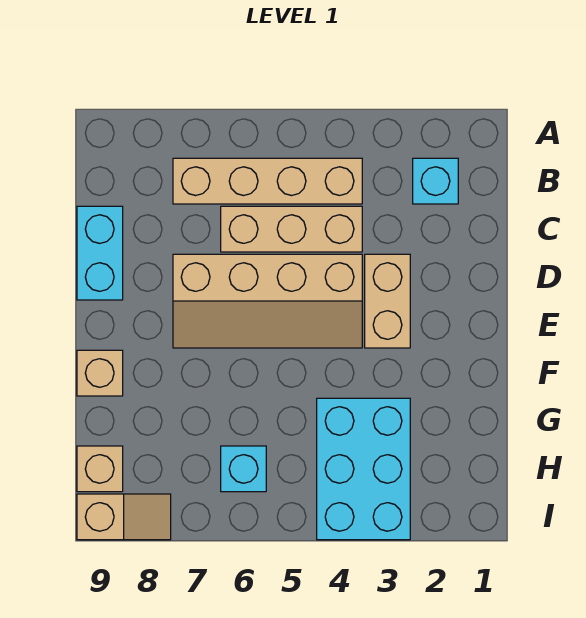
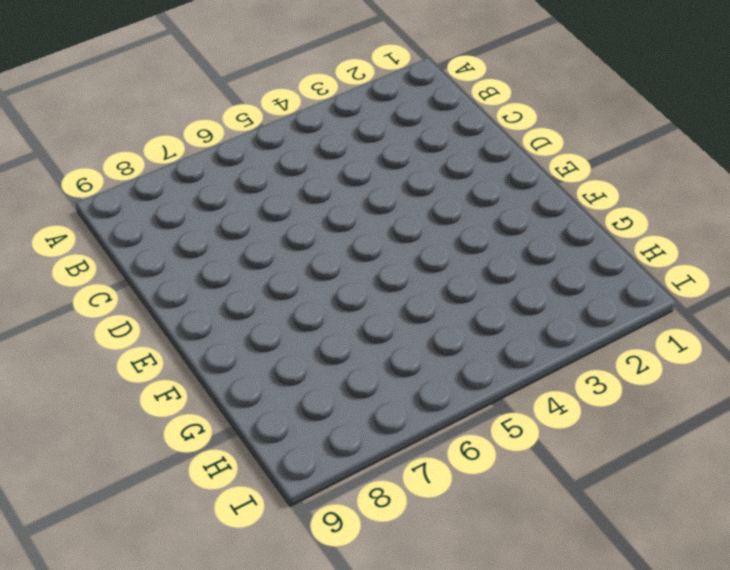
none -> cyan 1x1 brick [413,158,458,204]
none -> tan 1x4 brick [173,158,362,204]

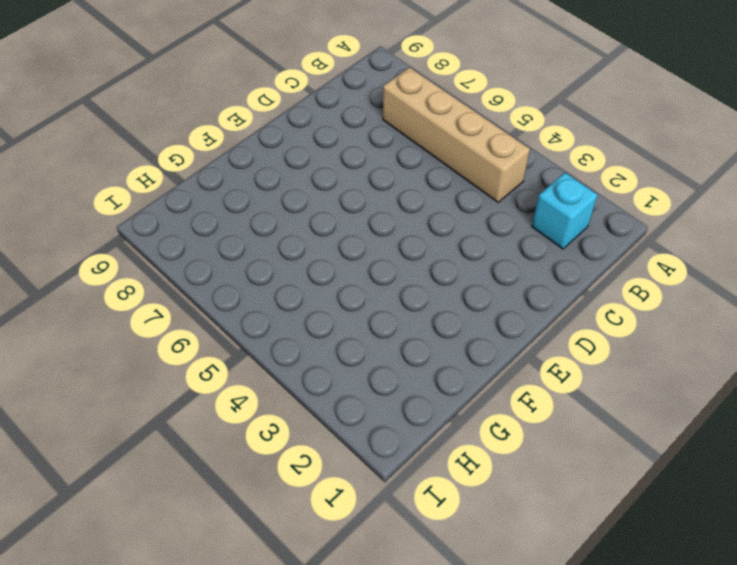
none -> tan 1x3 brick [221,206,362,252]
none -> cyan 1x2 brick [77,206,123,300]

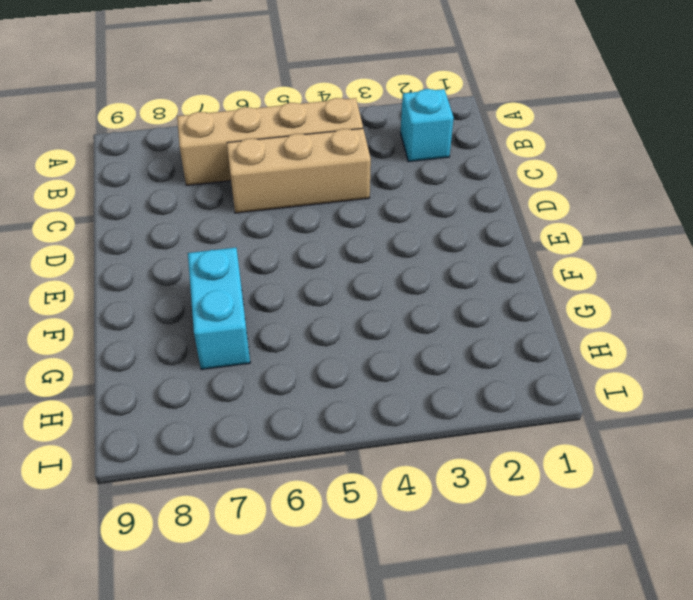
cyan 1x2 brick [188,248,250,369] -> cyan 1x2 brick moved to [77,206,123,300]
none -> tan 1x2 brick [365,254,410,348]
none -> tan 2x4 slope [173,254,362,348]

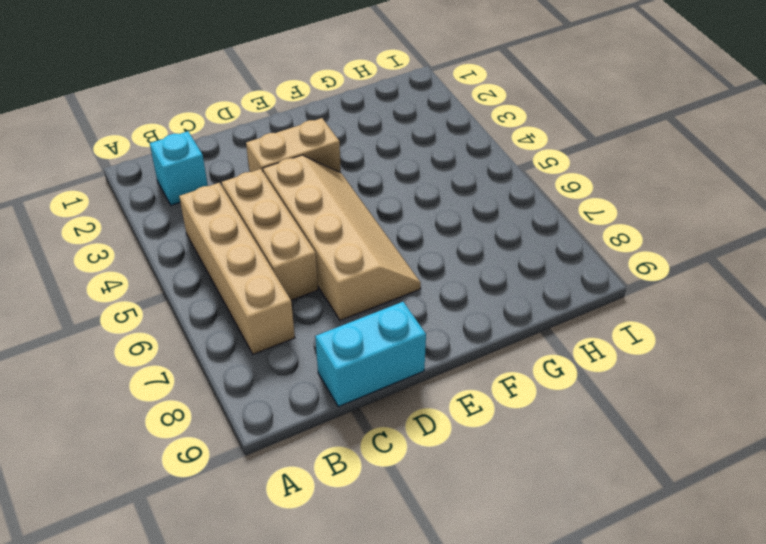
none -> tan 1x1 brick [77,350,123,396]
none -> cyan 2x3 brick [317,398,410,540]

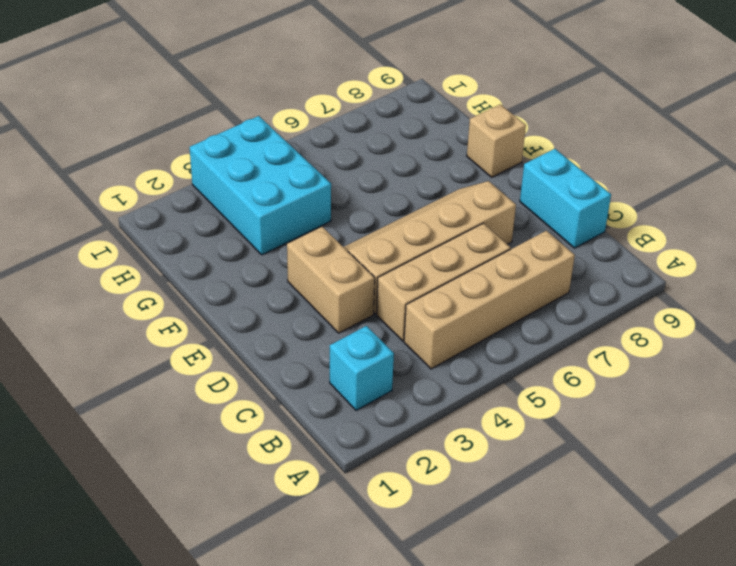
none -> cyan 1x1 brick [221,446,266,492]
none -> tan 1x1 brick [77,446,123,492]

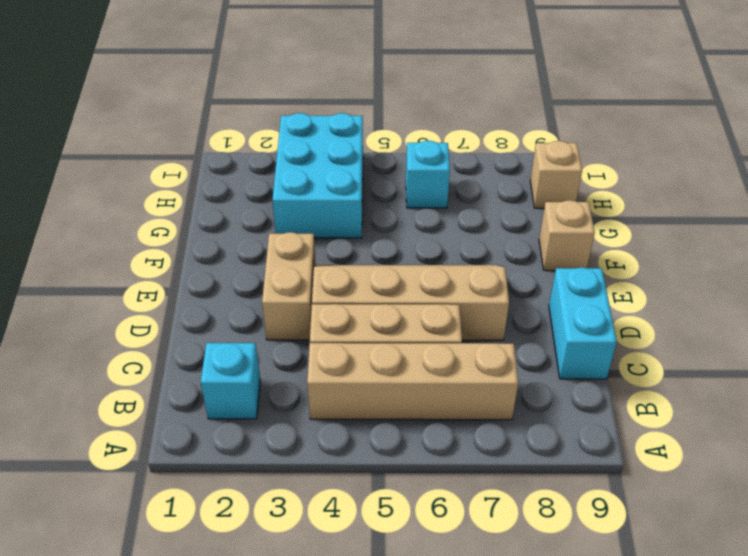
none -> tan 1x2 slope [77,494,171,540]

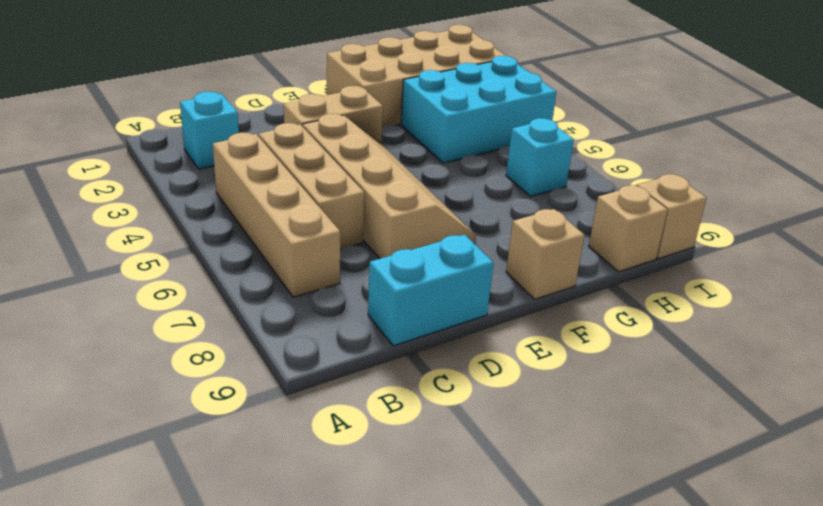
tan 2x4 brick [327,25,506,126] -> none

